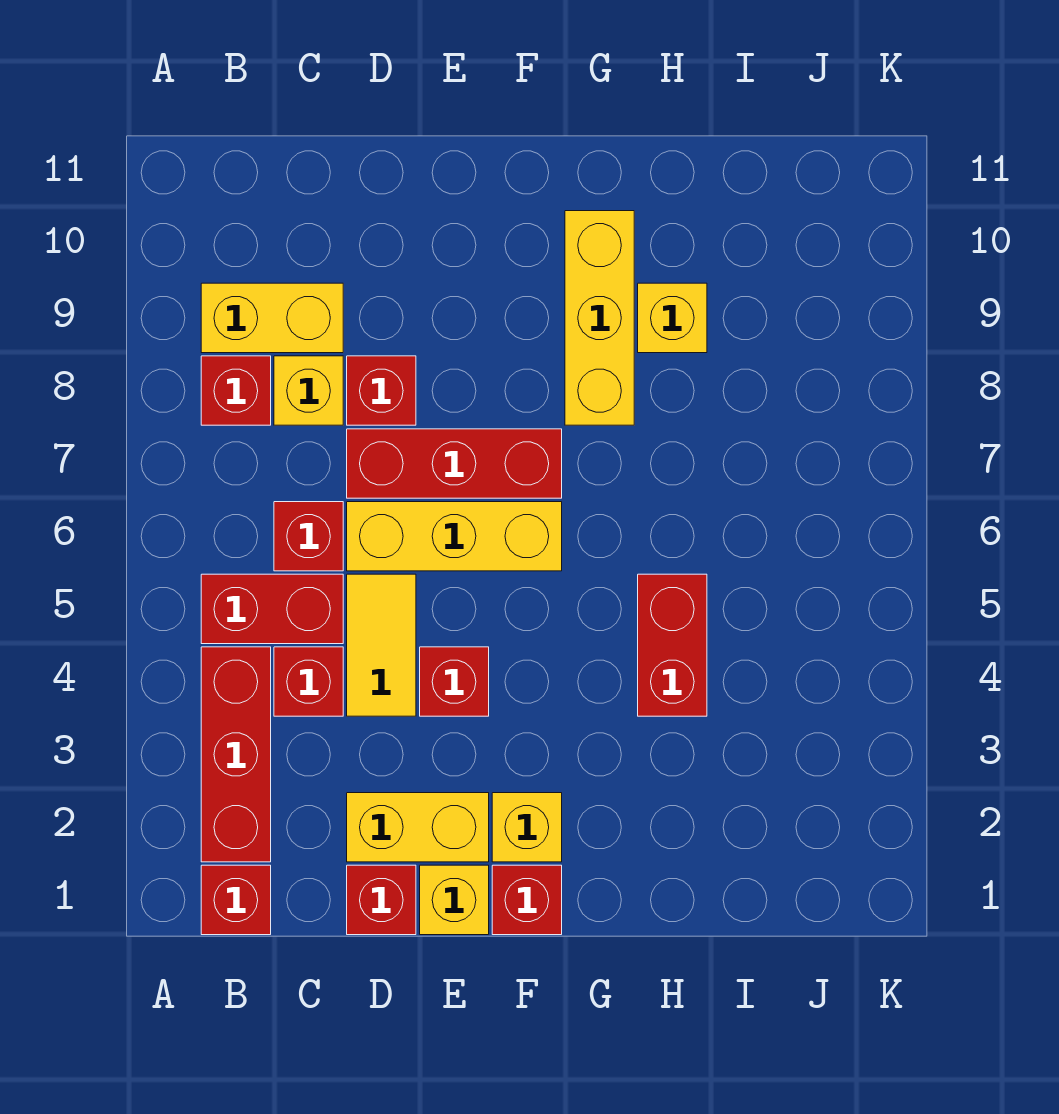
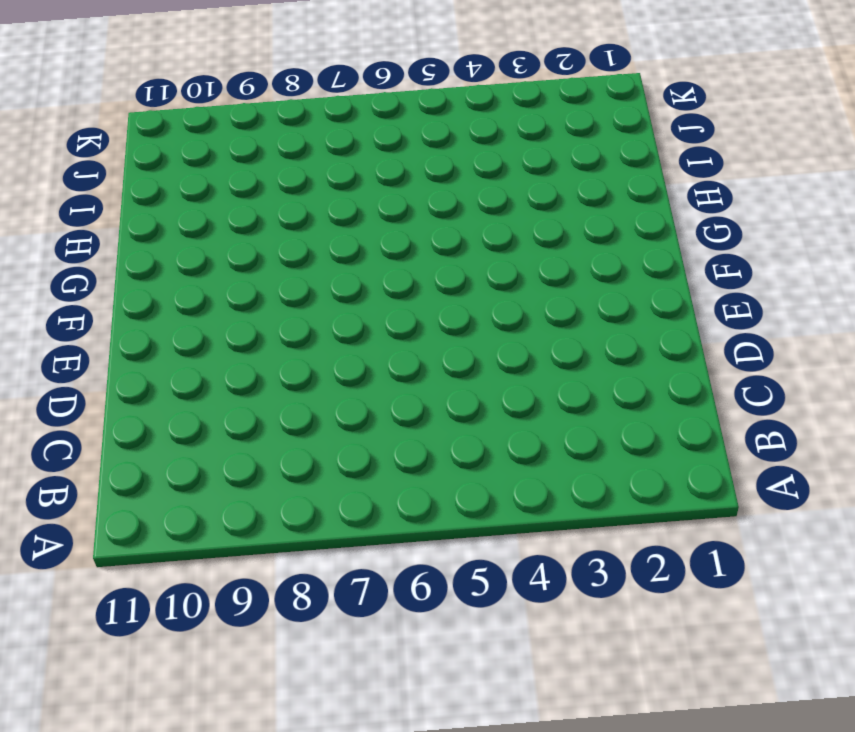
none -> red 1x1 brick [201,865,271,935]
none -> red 1x3 brick [201,647,271,862]
none -> red 1x2 brick [201,574,343,644]

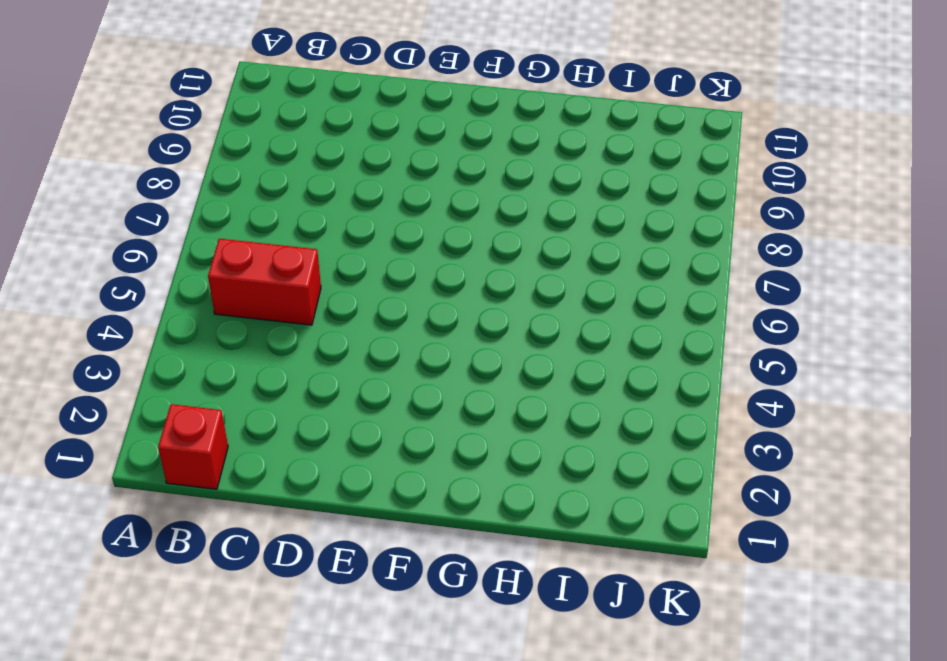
none -> red 1x3 brick [201,647,271,862]
none -> red 1x1 brick [201,356,271,425]
none -> yellow 1x2 brick [201,283,343,353]

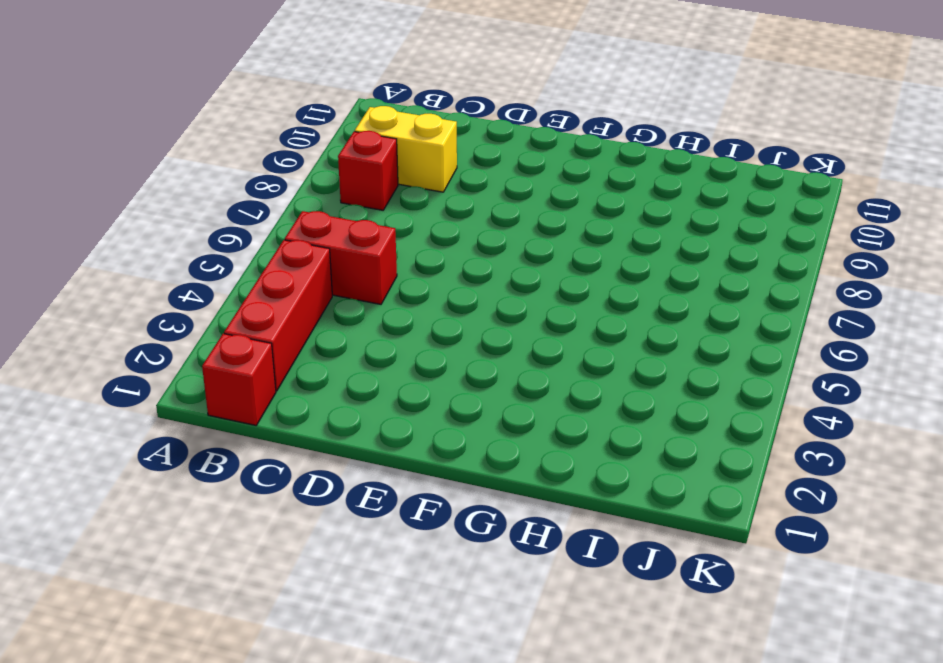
none -> red 1x1 brick [274,647,343,716]
none -> red 1x1 brick [274,502,343,571]
none -> yellow 1x1 brick [274,356,343,425]

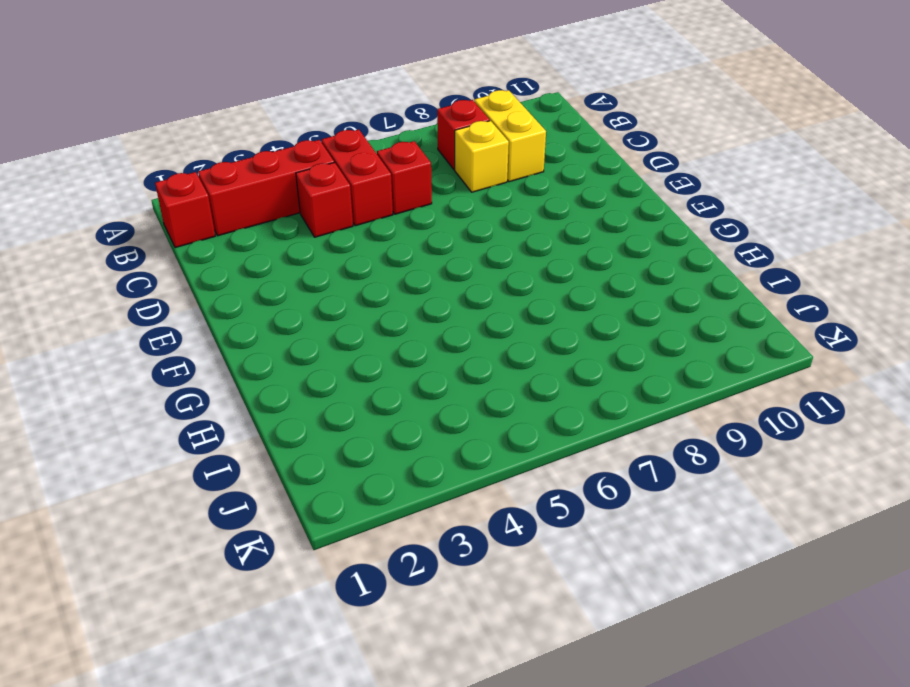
none -> red 1x1 brick [347,865,416,935]
none -> yellow 1x2 brick [347,793,489,862]
none -> yellow 1x2 tile [347,574,416,716]

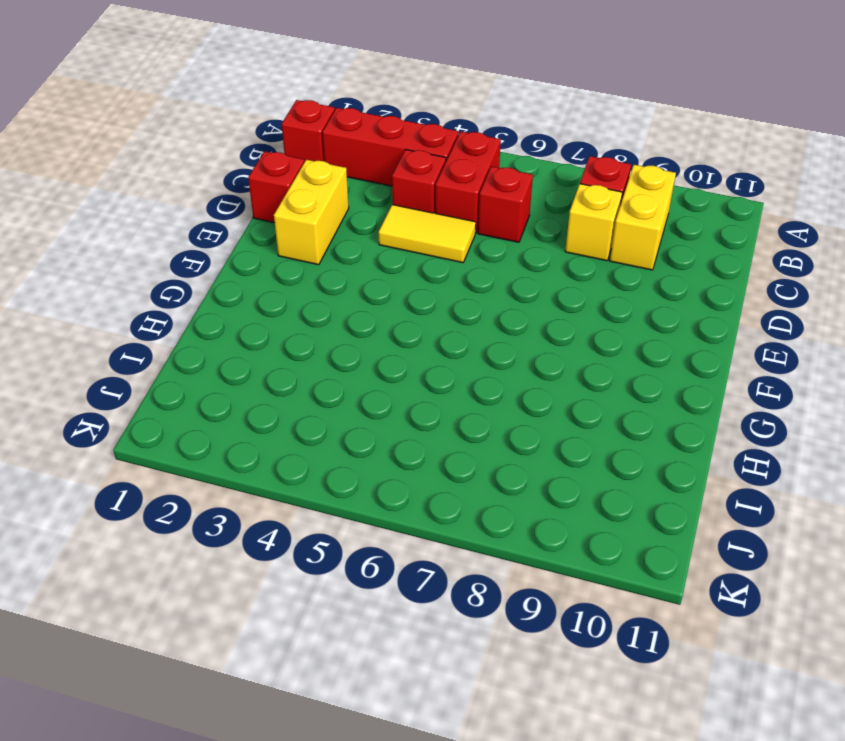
none -> yellow 1x3 brick [347,502,562,571]
none -> red 1x3 brick [347,429,562,498]
none -> red 1x1 brick [347,356,416,425]

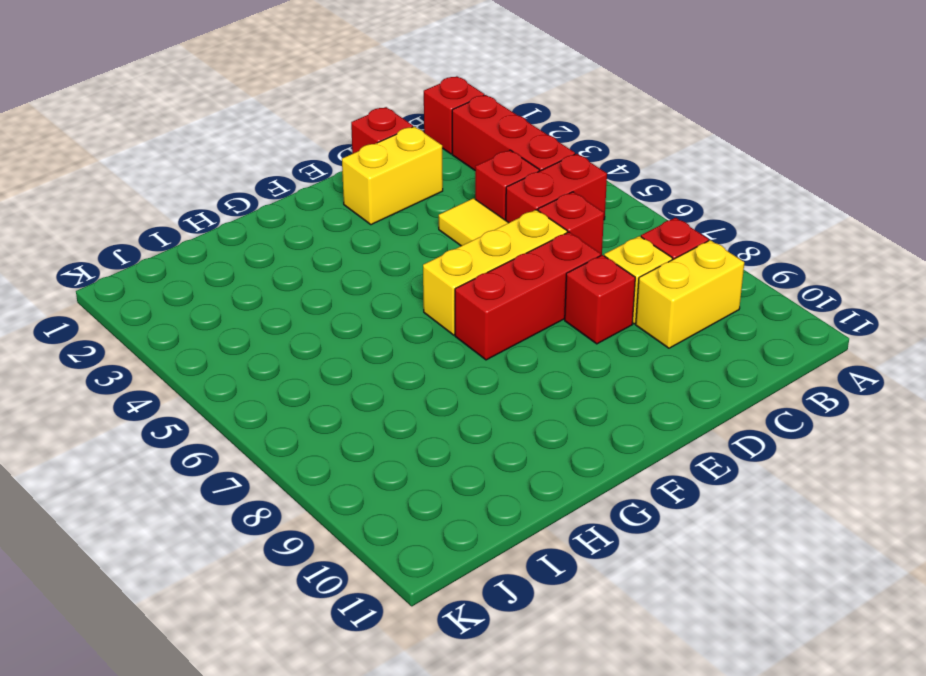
none -> yellow 1x1 brick [420,865,489,935]
none -> red 1x1 brick [420,647,489,716]
none -> red 1x1 brick [492,865,562,935]

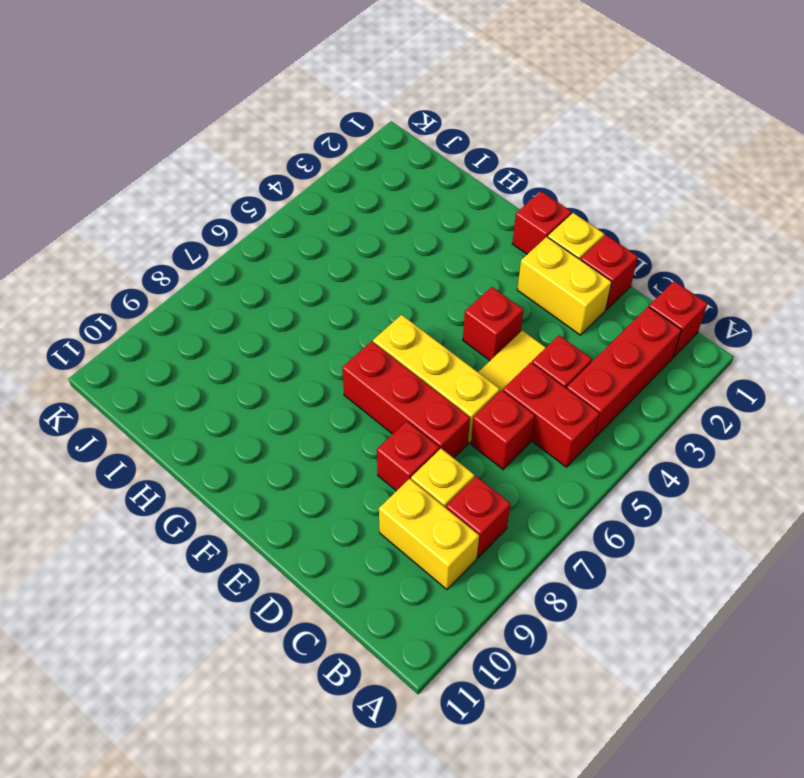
none -> yellow 1x1 brick [492,793,562,862]
none -> yellow 1x3 brick [565,211,634,425]
none -> red 1x2 brick [638,574,707,716]

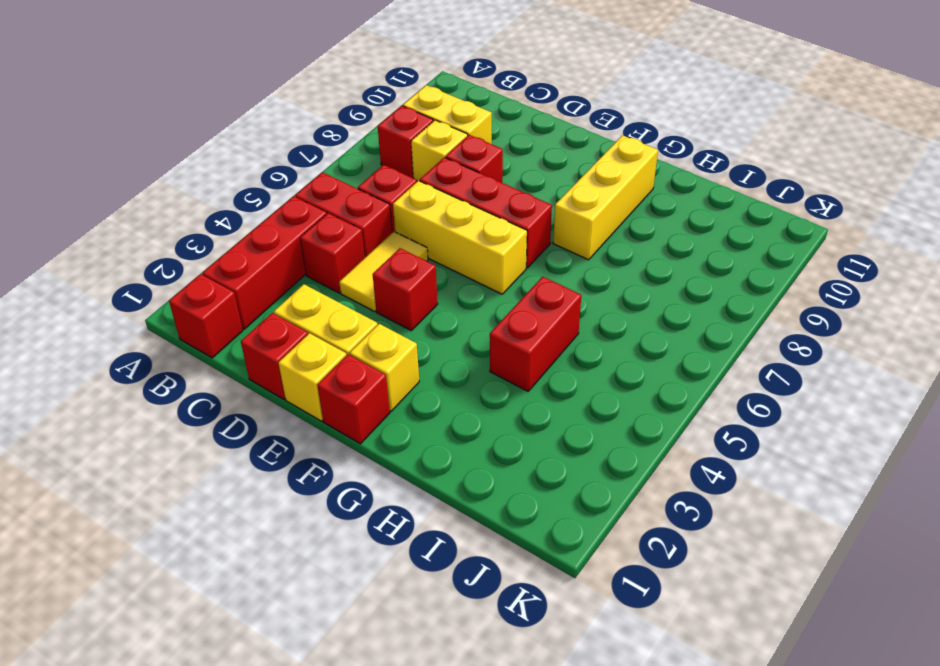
none -> yellow 1x1 brick [638,283,707,353]

